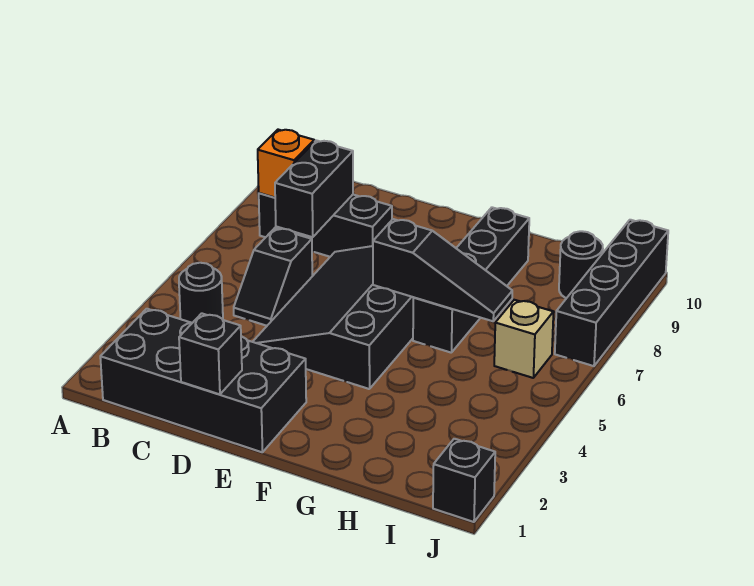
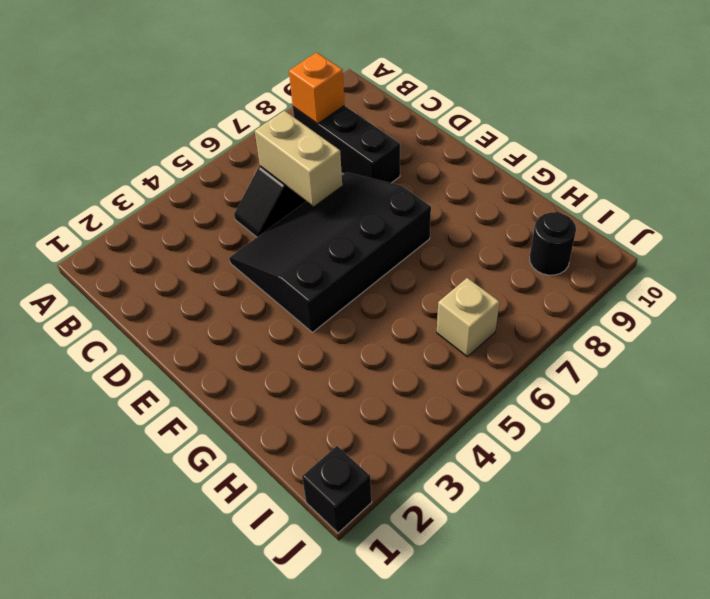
tan 1x2 brick [255,111,342,206] -> none
none -> black 2x4 brick [100,309,306,452]
none -> black 1x1 round brick [179,263,223,323]
none -> black 1x4 brick [413,207,529,353]

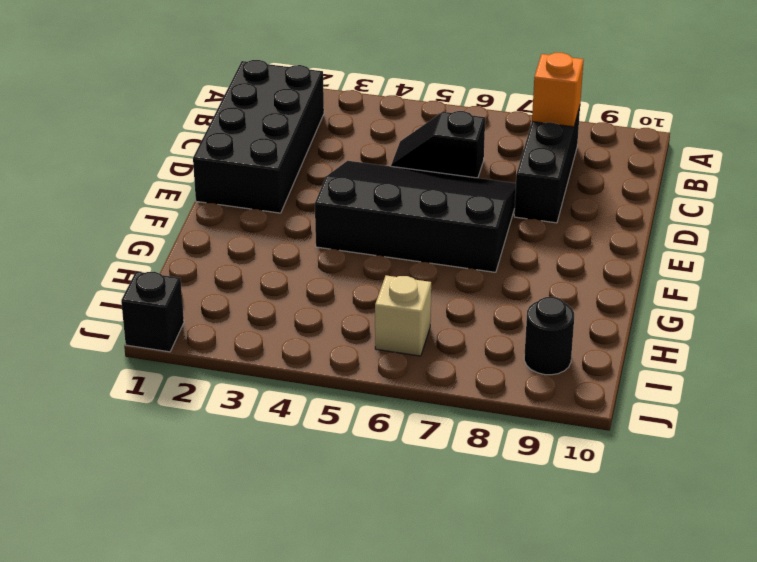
none -> black 1x1 round brick [179,263,223,323]
none -> black 1x4 brick [413,207,529,353]
none -> black 1x4 brick [555,220,668,366]

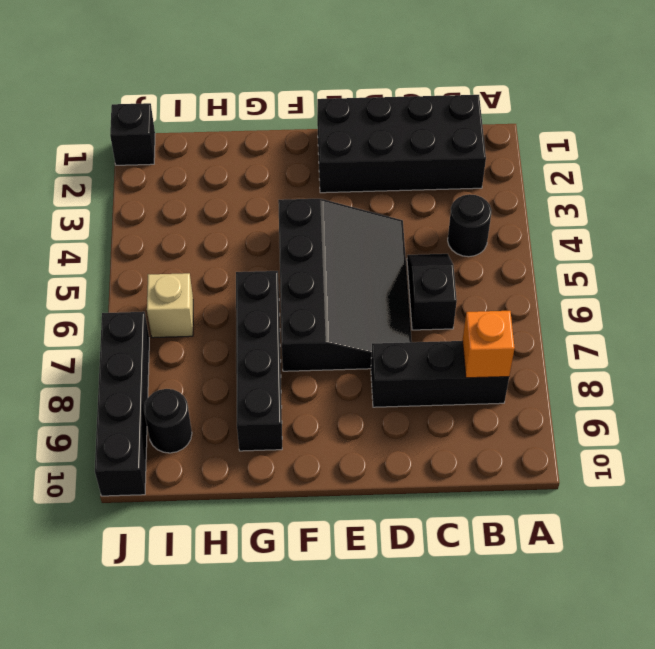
none -> black 1x2 brick [275,140,353,237]
none -> black 1x1 brick [179,313,242,394]
none -> black 1x3 slope [373,219,512,321]

